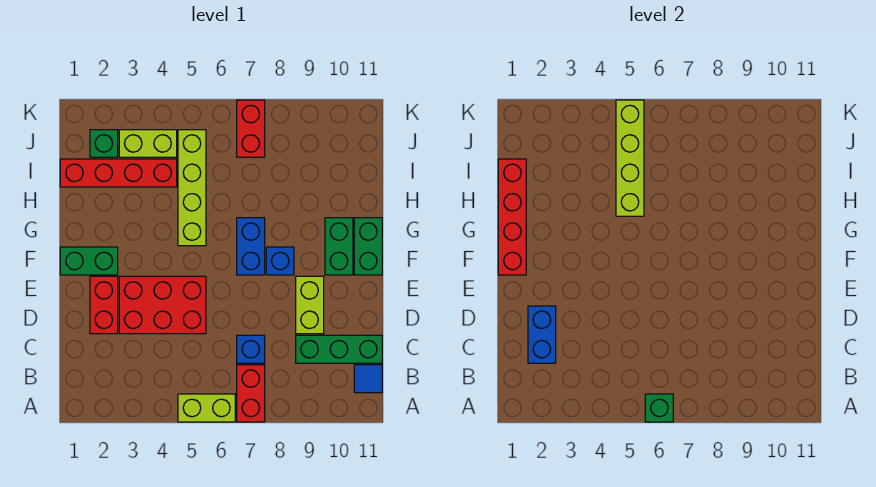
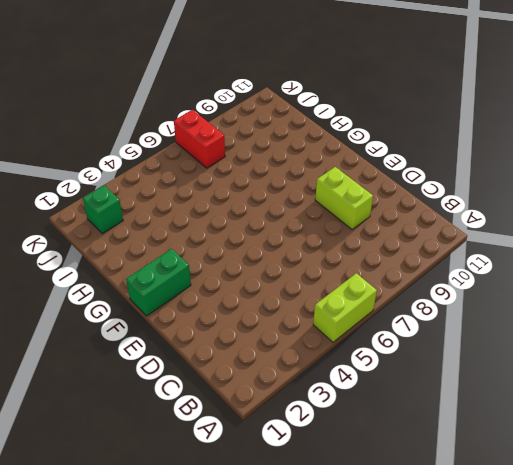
none -> red 1x2 brick [237,365,265,422]
none -> blue 1x1 tile [354,365,382,393]
none -> blue 1x1 brick [237,335,265,363]

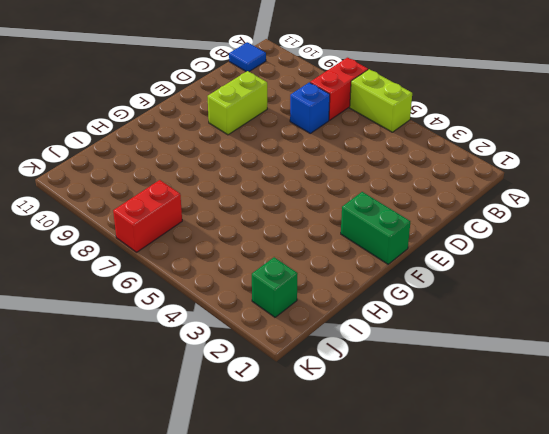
none -> green 1x3 brick [296,335,382,363]
none -> red 1x2 brick [90,276,118,334]
none -> red 2x3 brick [119,276,206,334]

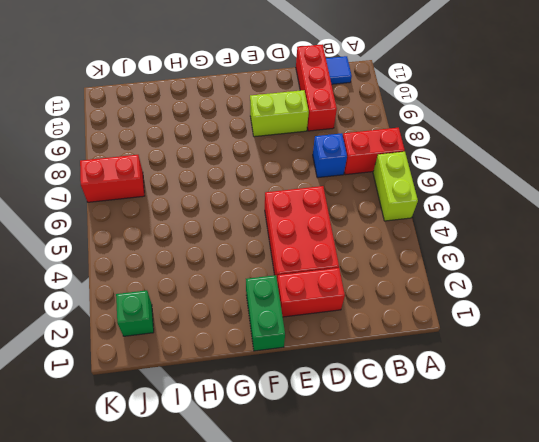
red 1x3 brick [296,44,337,131] -> green 1x3 brick [296,335,382,363]
none -> blue 1x2 brick [237,218,265,275]
none -> blue 1x1 brick [266,247,294,275]
none -> green 1x2 brick [325,218,353,275]

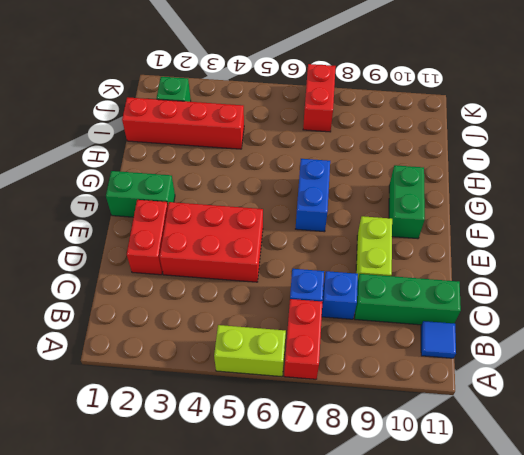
blue 1x1 brick [322,271,358,319] -> blue 1x1 brick moved to [266,247,294,275]
none -> green 1x2 brick [354,218,382,275]
none -> lime 1x4 brick [178,130,206,246]
none -> lime 1x2 brick [119,130,177,157]

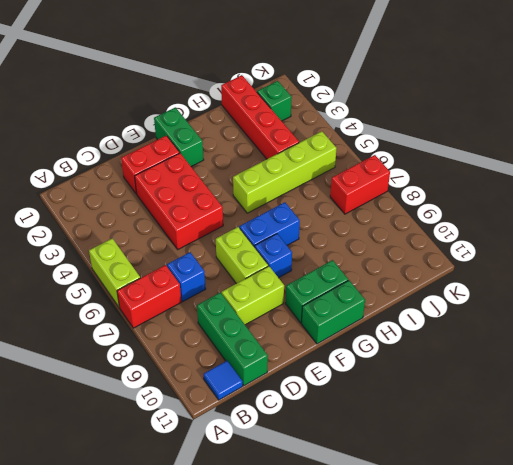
lime 1x2 brick [216,227,268,284] -> lime 1x2 brick moved to [119,130,177,157]
none -> green 1x1 brick [645,394,673,422]
none -> blue 1x2 brick [528,306,556,363]
none -> red 1x4 brick [498,159,526,275]

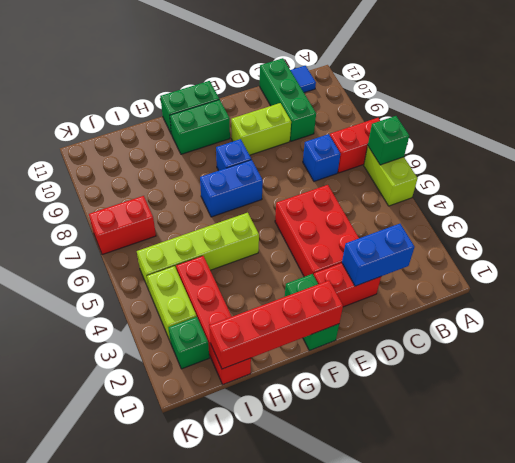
none -> lime 1x4 brick [616,100,644,216]

